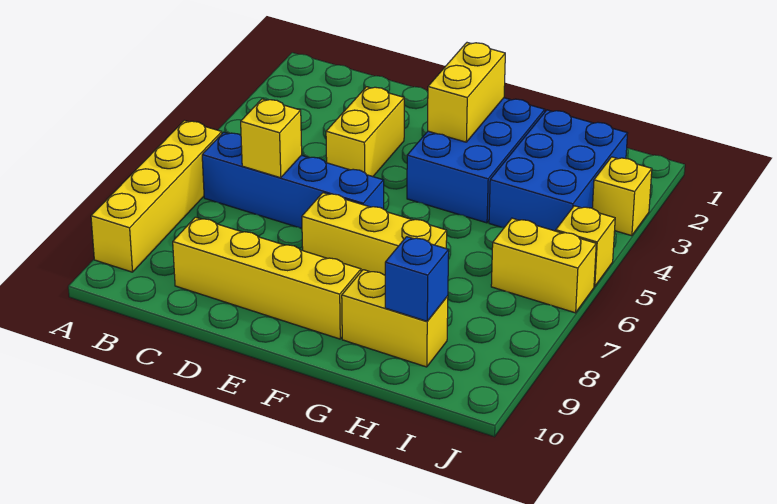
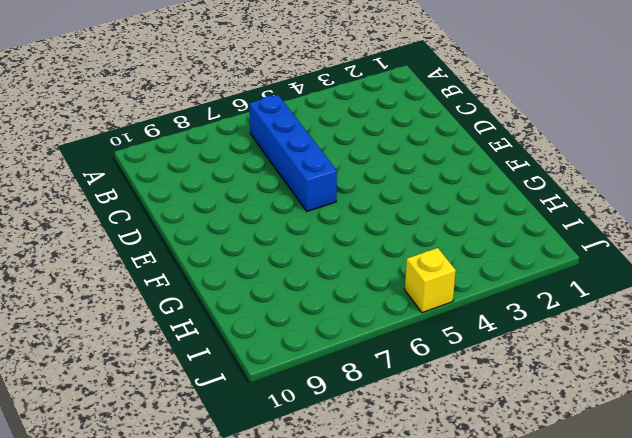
none -> yellow 1x4 brick [91,120,222,272]
none -> yellow 1x4 brick [173,217,361,339]
none -> yellow 1x2 brick [326,87,404,177]

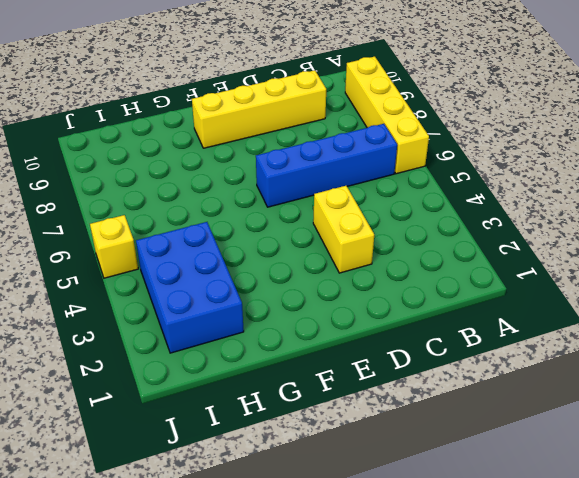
none -> yellow 1x3 brick [302,193,447,275]
none -> blue 2x3 brick [407,98,545,223]
none -> yellow 1x2 brick [342,270,448,367]

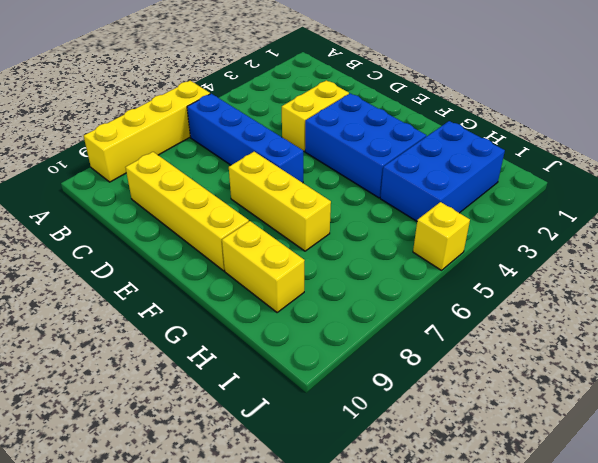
blue 2x3 brick [305,93,426,198] -> blue 2x3 brick turned to [407,98,545,223]
none -> yellow 1x2 brick [491,218,596,313]
none -> yellow 1x1 brick [592,157,652,236]
none -> yellow 1x1 brick [241,99,302,178]

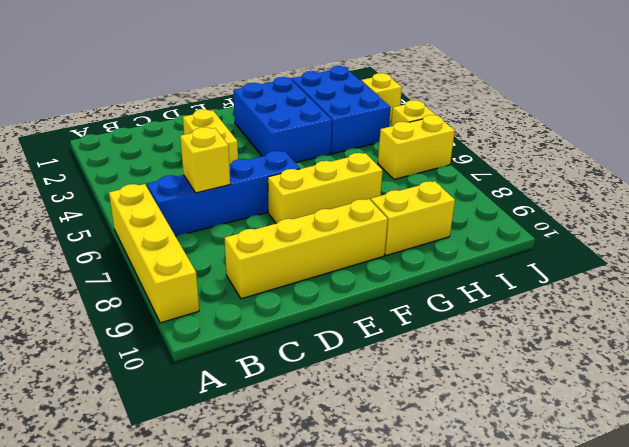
none -> yellow 1x2 brick [428,43,505,142]
none -> blue 1x1 brick [385,237,449,321]

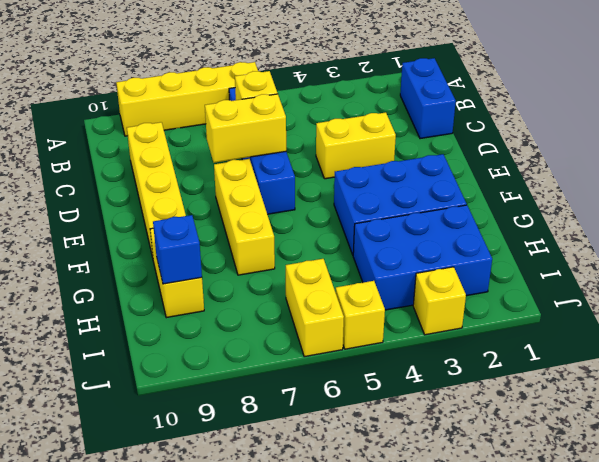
blue 1x2 brick [400,58,456,139] -> none
yellow 1x2 brick [205,94,286,163] -> yellow 1x2 brick moved to [428,43,505,142]

